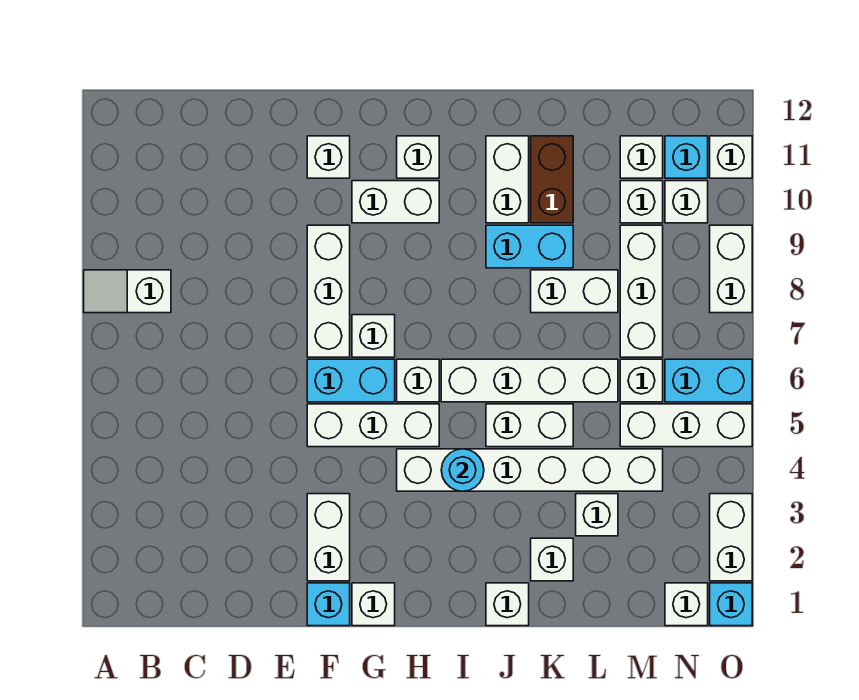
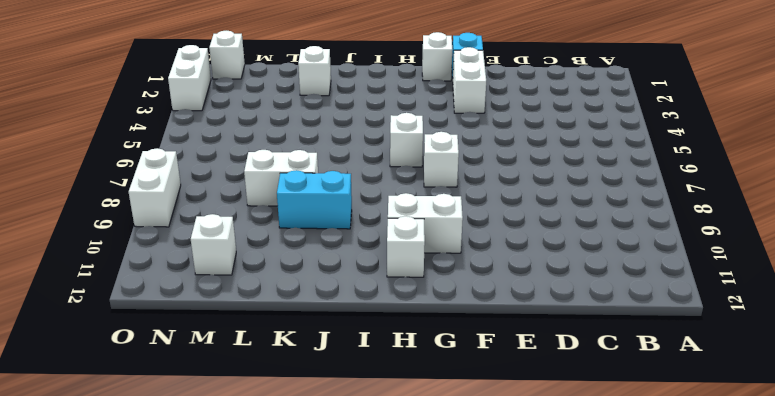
none -> white 1x2 slope [84,270,171,313]
none -> white 1x3 brick [307,404,439,447]
none -> cyan 1x2 brick [307,359,395,402]
none -> white 1x3 brick [307,225,350,357]

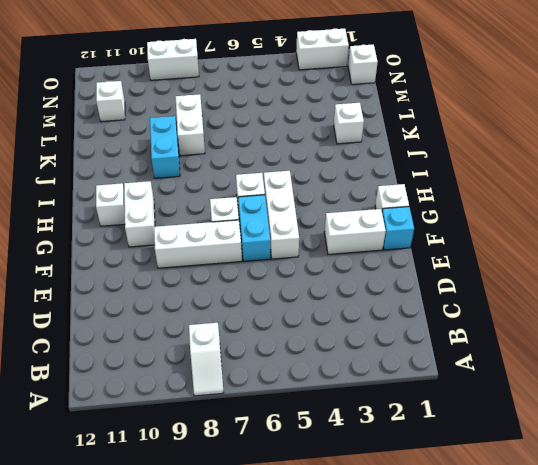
none -> white 1x1 brick [307,136,350,178]
none -> white 1x6 brick [397,449,663,491]
none -> white 1x4 brick [441,359,618,402]
none -> white 1x1 brick [486,583,529,626]

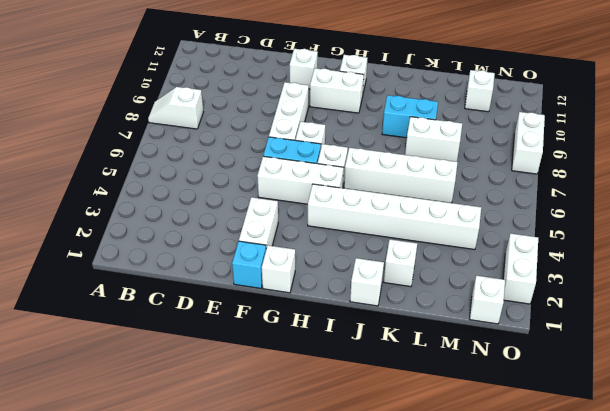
none -> white 1x2 brick [486,404,573,447]
none -> white 1x2 brick [486,136,529,223]
none -> brown 1x2 brick [531,136,573,223]
none -> white 1x1 brick [576,494,618,536]

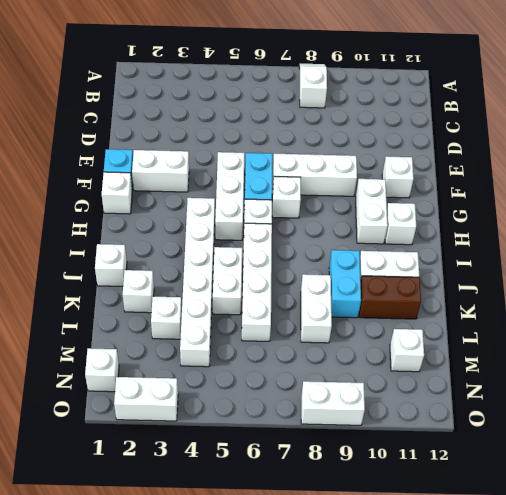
none -> white 1x3 brick [620,404,752,447]
none -> white 1x1 brick [620,359,663,402]
none -> white 1x3 brick [620,225,663,357]
none -> white 1x1 brick [620,181,663,223]

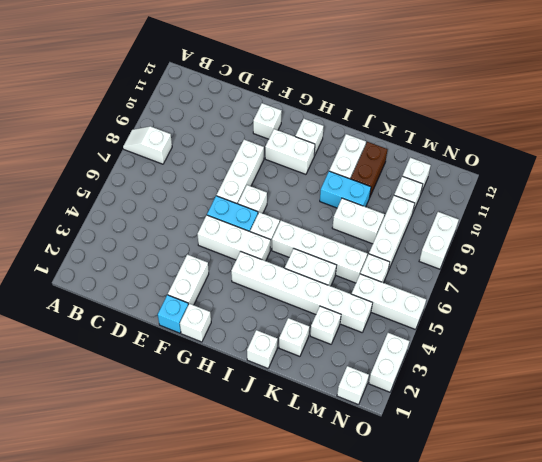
none -> cyan 1x2 brick [665,359,752,402]
none -> white 1x1 brick [665,181,708,223]
none -> cyan 1x1 brick [665,136,708,178]
none -> cyan 1x1 brick [710,583,752,626]

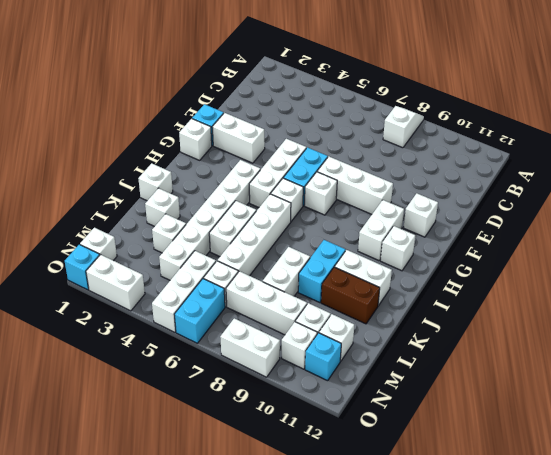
none -> white 1x1 brick [710,136,752,178]
none -> cyan 1x1 round brick [441,449,484,491]

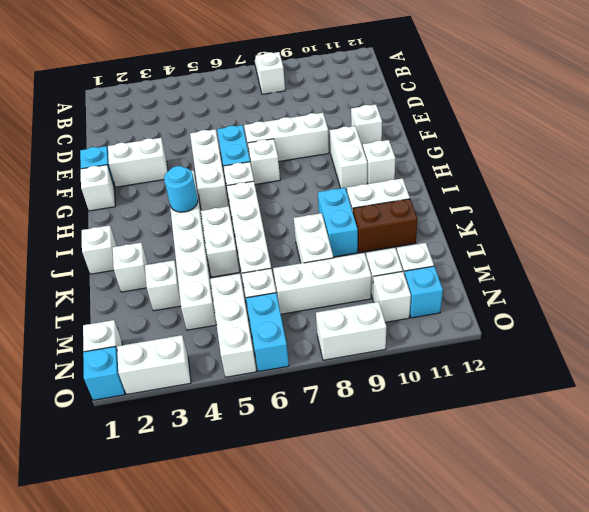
none -> white 1x1 brick [710,136,752,178]

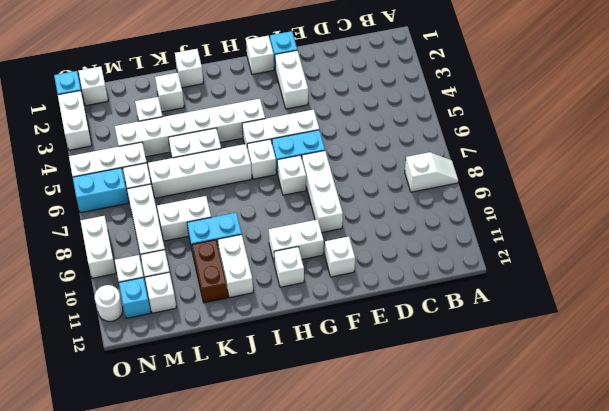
white 1x1 round brick [95,285,123,322] -> white 1x1 brick [710,136,752,178]
none -> cyan 1x1 round brick [441,449,484,491]

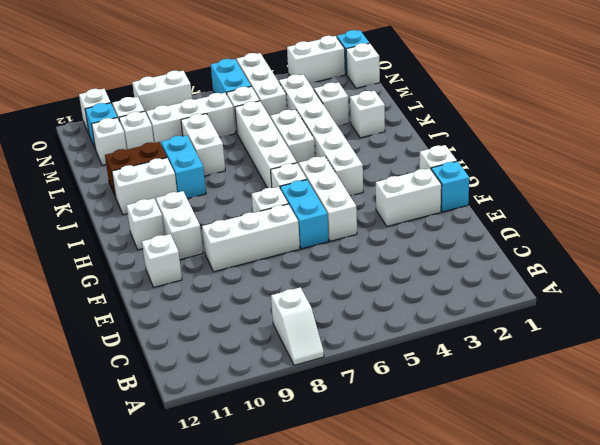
none -> white 1x1 brick [486,583,529,626]
none -> cyan 1x1 round brick [441,449,484,491]

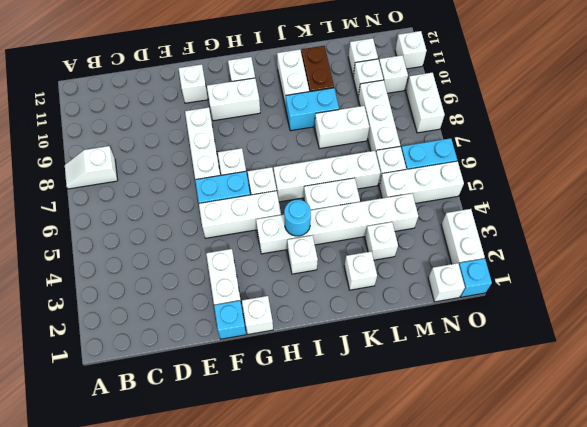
white 1x1 brick [287,235,318,274] -> white 1x1 brick moved to [486,583,529,626]
none -> cyan 1x1 brick [665,136,708,178]

